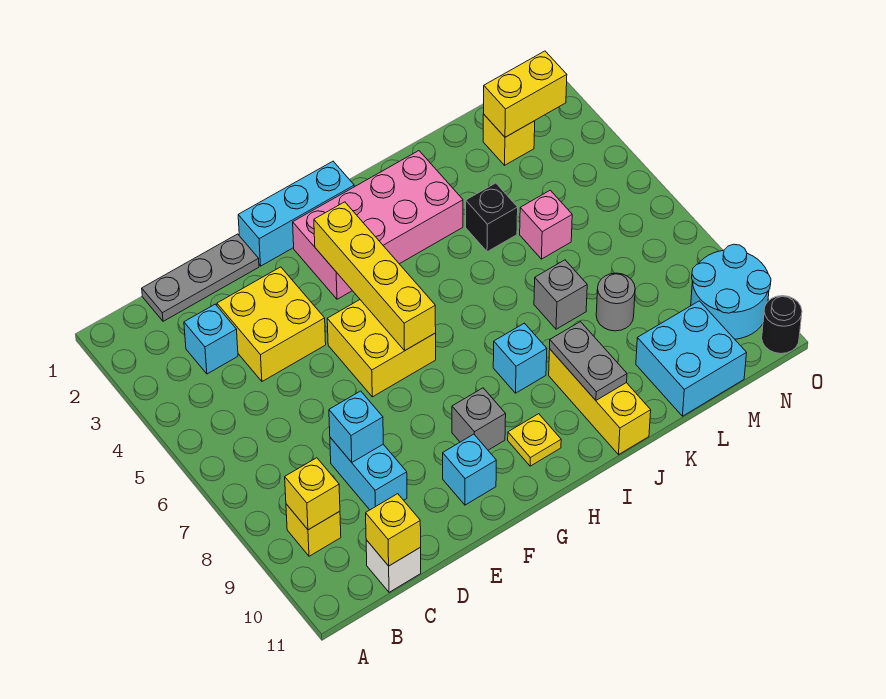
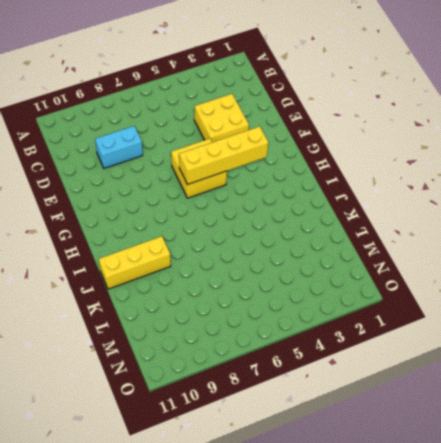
none -> yellow 1x1 brick [286,504,341,556]
none -> grey 1x3 plate [142,234,259,321]
none -> cyan 1x1 brick [184,304,238,374]

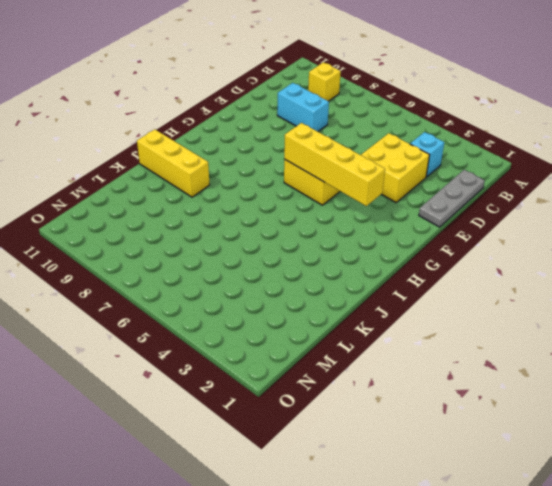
none -> white 1x1 brick [366,540,421,592]
none -> cyan 1x3 brick [238,161,354,266]
none -> cyan 1x1 brick [443,434,496,505]

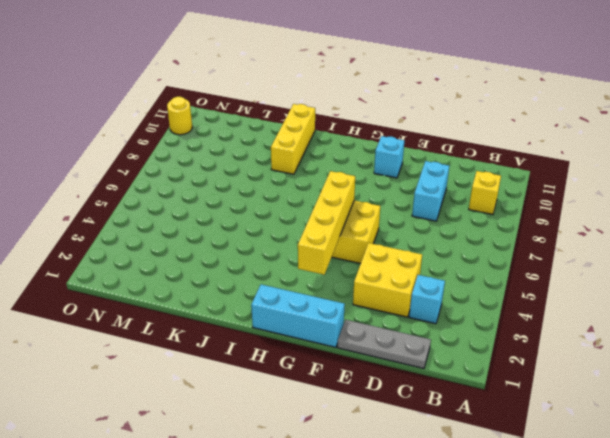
yellow 1x1 round brick [167,97,192,135] -> cyan 2x2 round brick [691,244,771,339]
none -> white 1x1 brick [366,540,421,592]
none -> pink 2x4 brick [293,151,463,299]
none -> grey 1x1 brick [452,388,506,450]

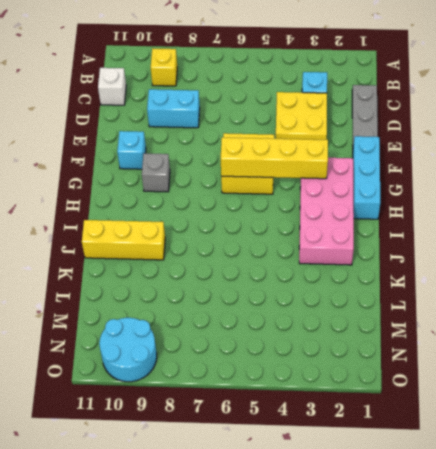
none -> yellow 1x1 plate [508,414,561,466]
none -> cyan 1x1 brick [493,323,547,393]
none -> black 1x1 brick [466,183,518,252]

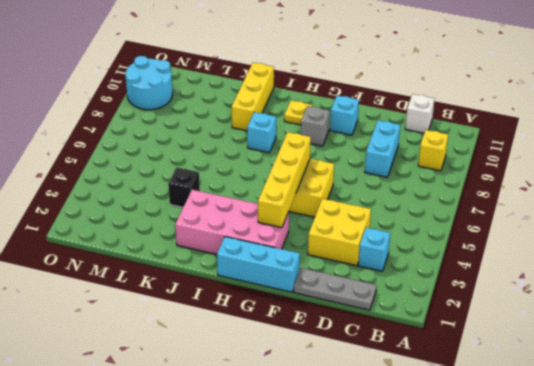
none -> grey 1x1 brick [534,260,587,329]
none -> pink 1x1 brick [520,190,572,259]
none -> grey 1x1 round brick [596,273,635,331]

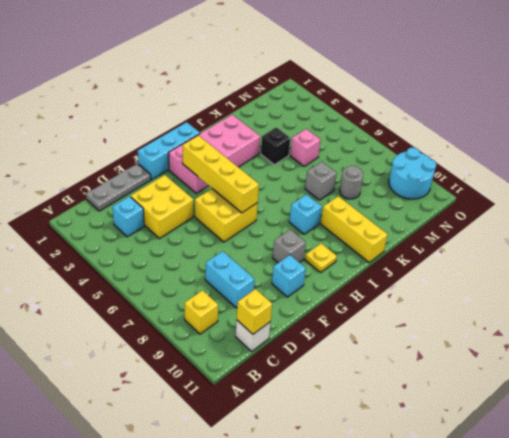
none -> cyan 2x2 brick [636,301,746,416]
none -> yellow 1x1 brick [483,114,535,165]
none -> black 1x1 round brick [762,296,802,354]

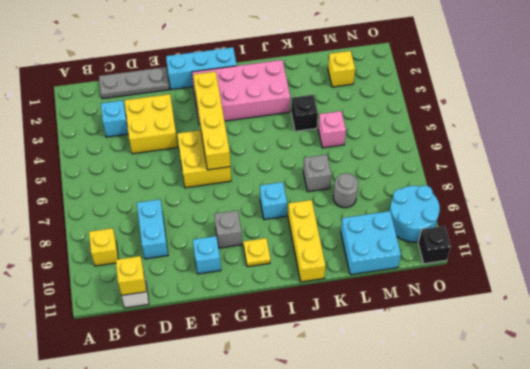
black 1x1 brick [418,226,451,264] -> black 1x1 round brick [762,296,802,354]
none -> yellow 1x1 brick [285,458,340,530]
none -> cyan 1x1 brick [329,391,383,462]
none -> grey 1x2 plate [550,322,627,400]

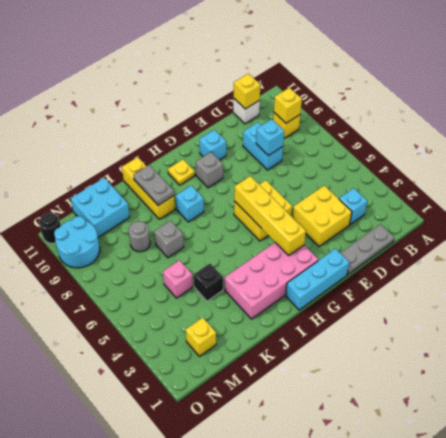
none -> yellow 1x2 brick [484,51,567,137]

